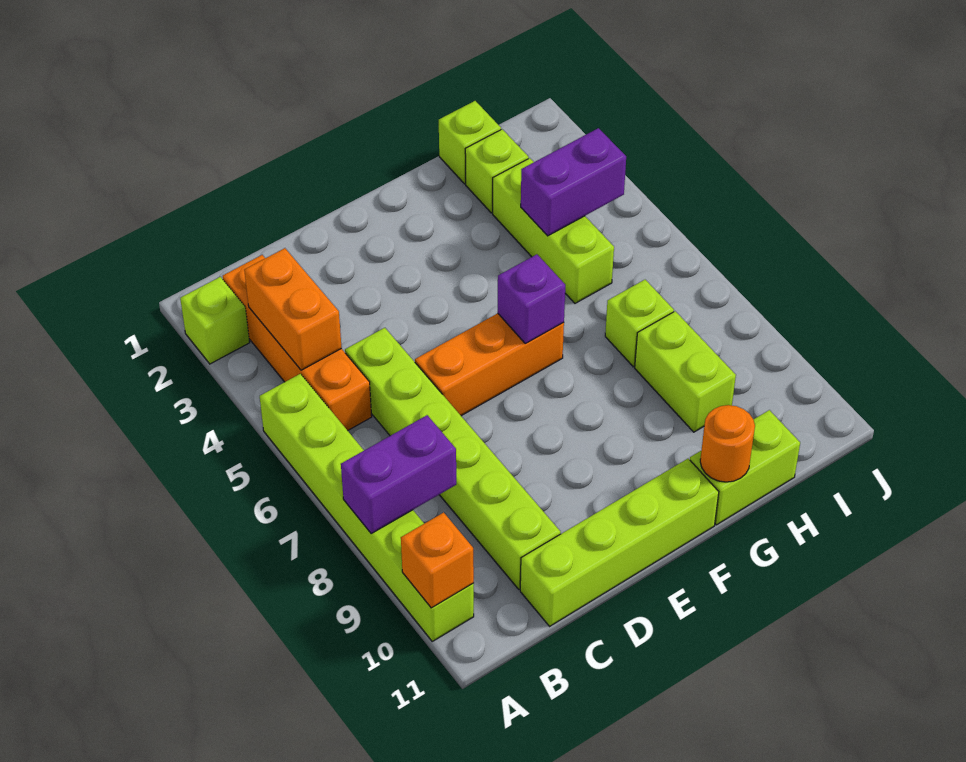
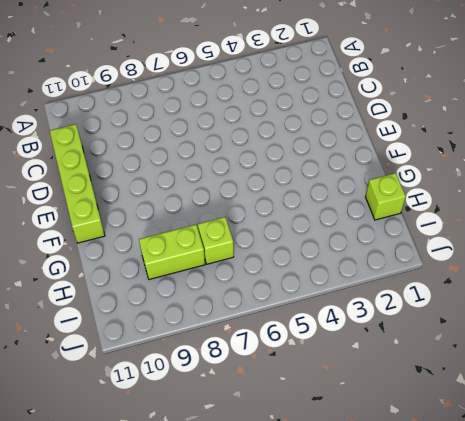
none -> lime 1x1 brick [180,277,250,364]
none -> lime 1x6 brick [260,374,474,641]
none -> orange 1x4 brick [223,255,372,431]

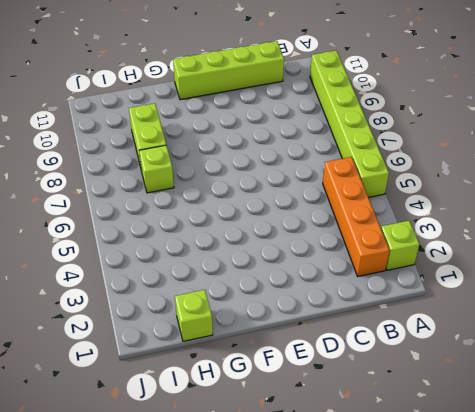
none -> lime 1x6 brick [345,328,561,589]
none -> orange 1x3 brick [415,313,564,416]
none -> lime 1x2 brick [690,410,800,525]

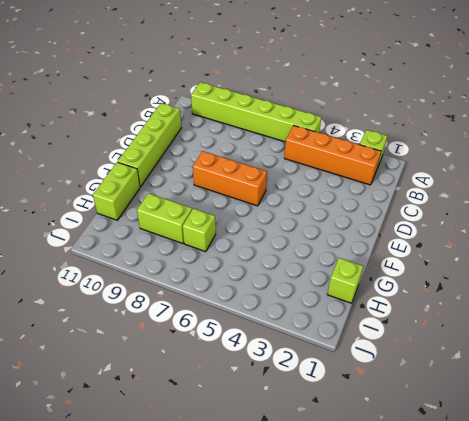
orange 1x3 brick [193,151,267,206] -> orange 1x3 brick turned to [415,313,564,416]
none -> lime 1x6 brick [345,328,561,589]
none -> lime 1x1 brick [465,129,529,213]
none -> lime 1x3 brick [493,158,614,303]

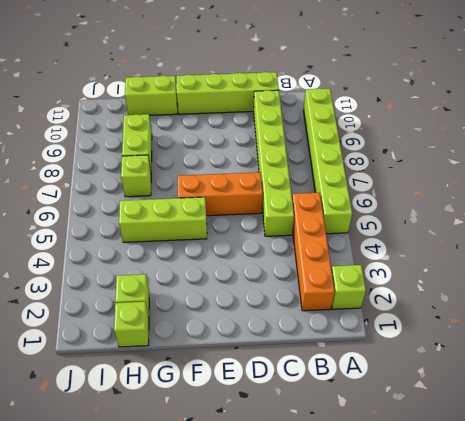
lime 1x3 brick [119,197,207,242] -> lime 1x3 brick turned to [493,158,614,303]
none -> purple 1x2 brick [341,415,456,533]
none -> orange 1x1 brick [401,512,474,608]
none -> orange 1x2 brick [244,248,342,370]

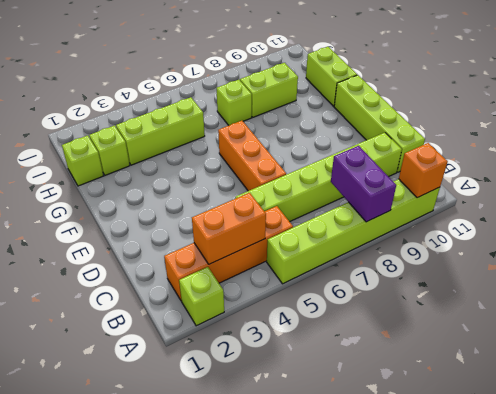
none -> purple 1x1 brick [498,254,565,343]
none -> orange 1x1 round brick [700,405,755,482]
none -> purple 1x2 brick [521,128,626,236]

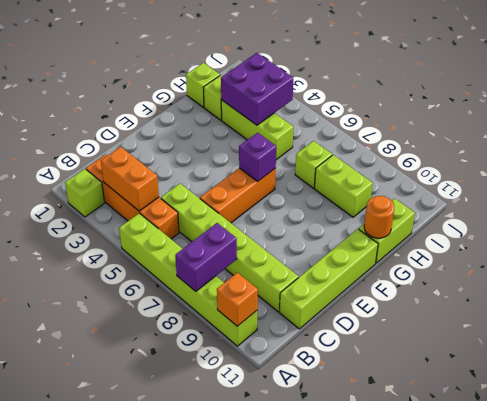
purple 2x2 brick [221,53,293,125] -> purple 1x2 brick [521,128,626,236]

